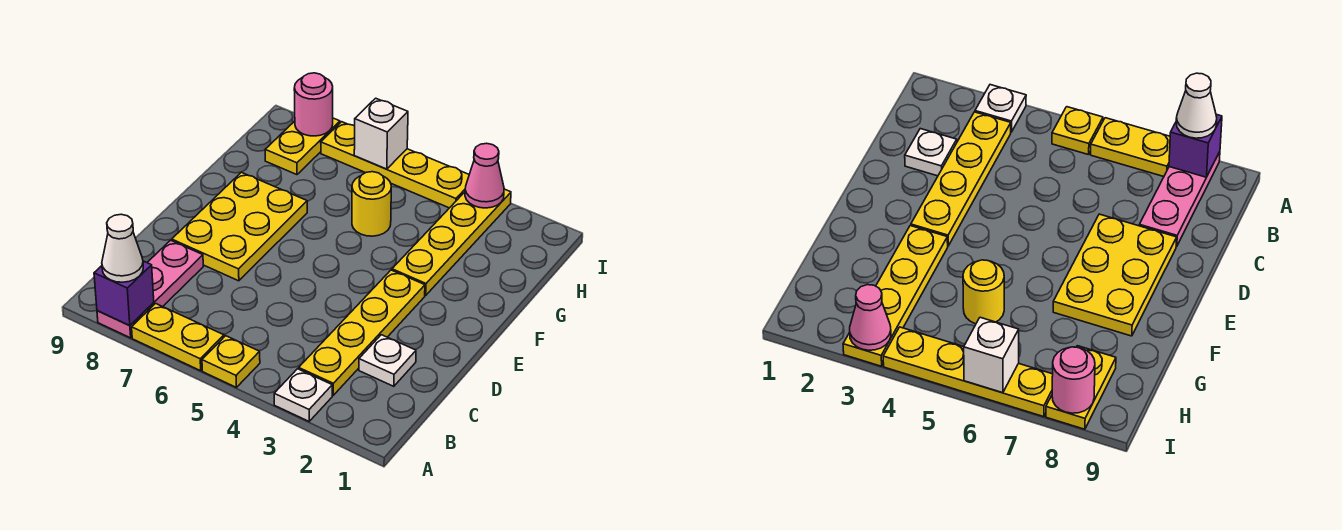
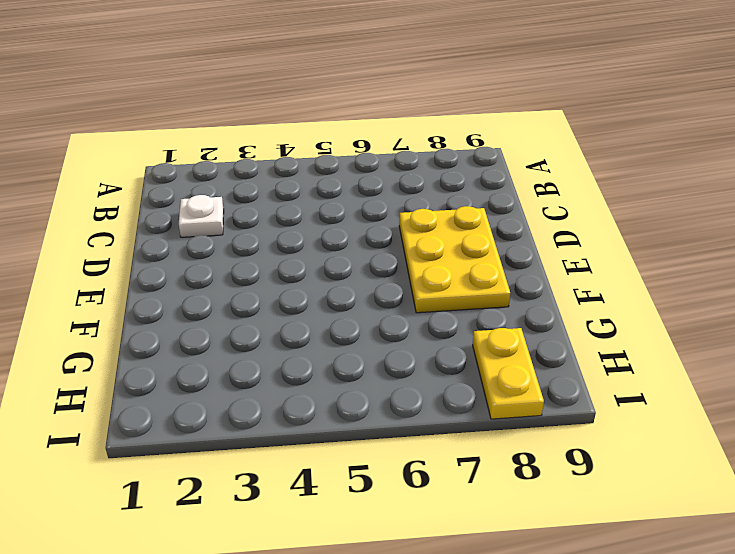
none -> white 1x1 plate [274,369,332,421]
none -> yellow 1x1 plate [202,336,260,387]
none -> yellow 1x2 plate [132,304,224,371]

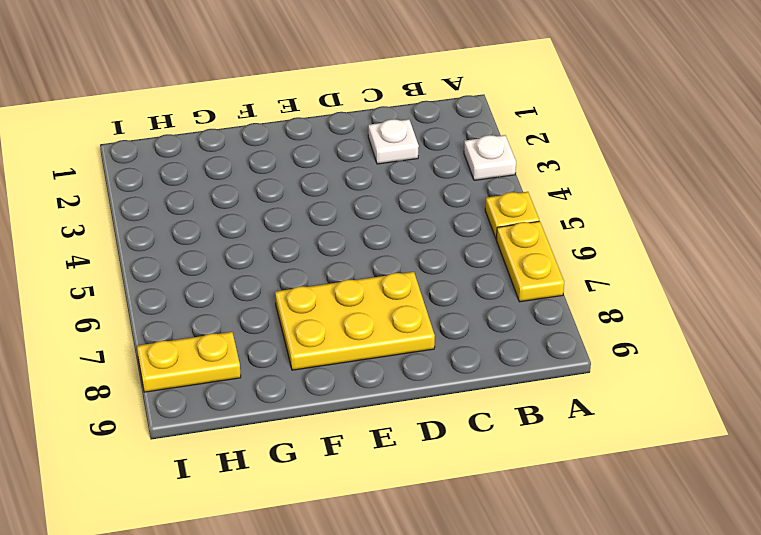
none -> pink 1x3 plate [97,240,203,338]
none -> yellow 1x4 plate [299,270,425,395]
none -> yellow 1x4 plate [392,189,511,295]

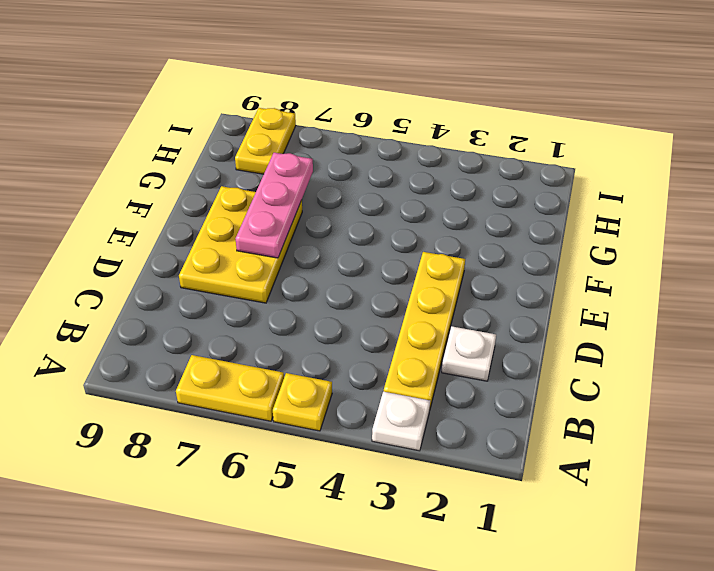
pink 1x3 plate [235,153,313,258] -> pink 1x3 plate moved to [97,240,203,338]
none -> yellow 1x4 plate [392,189,511,295]
none -> yellow 1x1 round brick [352,172,391,236]
none -> yellow 1x4 plate [321,122,469,208]

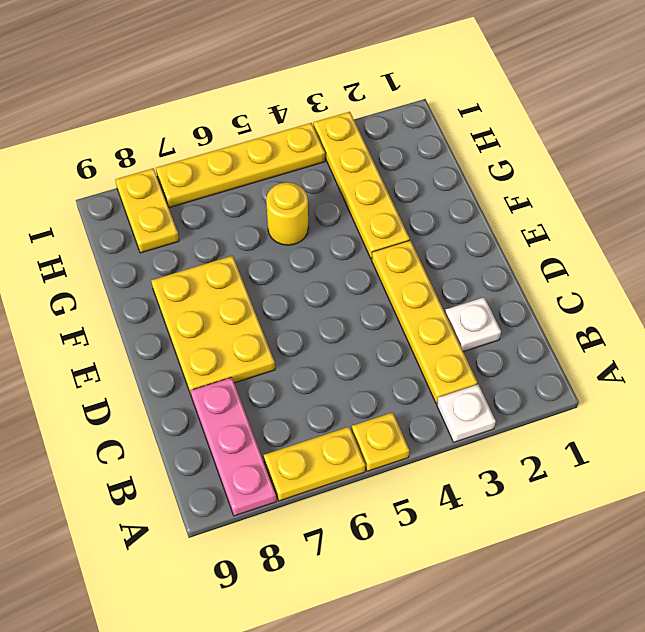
none -> purple 1x1 brick [94,261,154,326]
none -> pink 1x1 cone [465,143,504,208]
none -> white 1x1 brick [354,98,408,169]

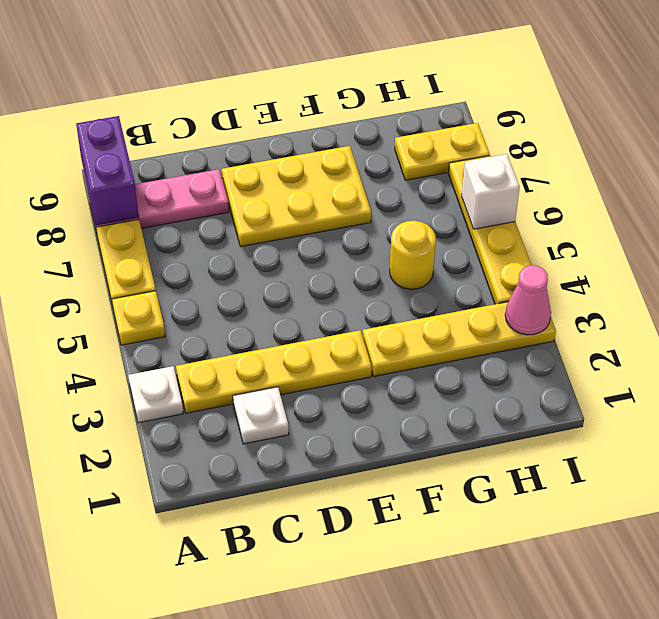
purple 1x2 brick [76,116,139,225] -> purple 1x1 brick [94,261,154,326]
none -> pink 1x1 round brick [294,73,333,136]
none -> white 1x1 cone [102,214,143,282]

